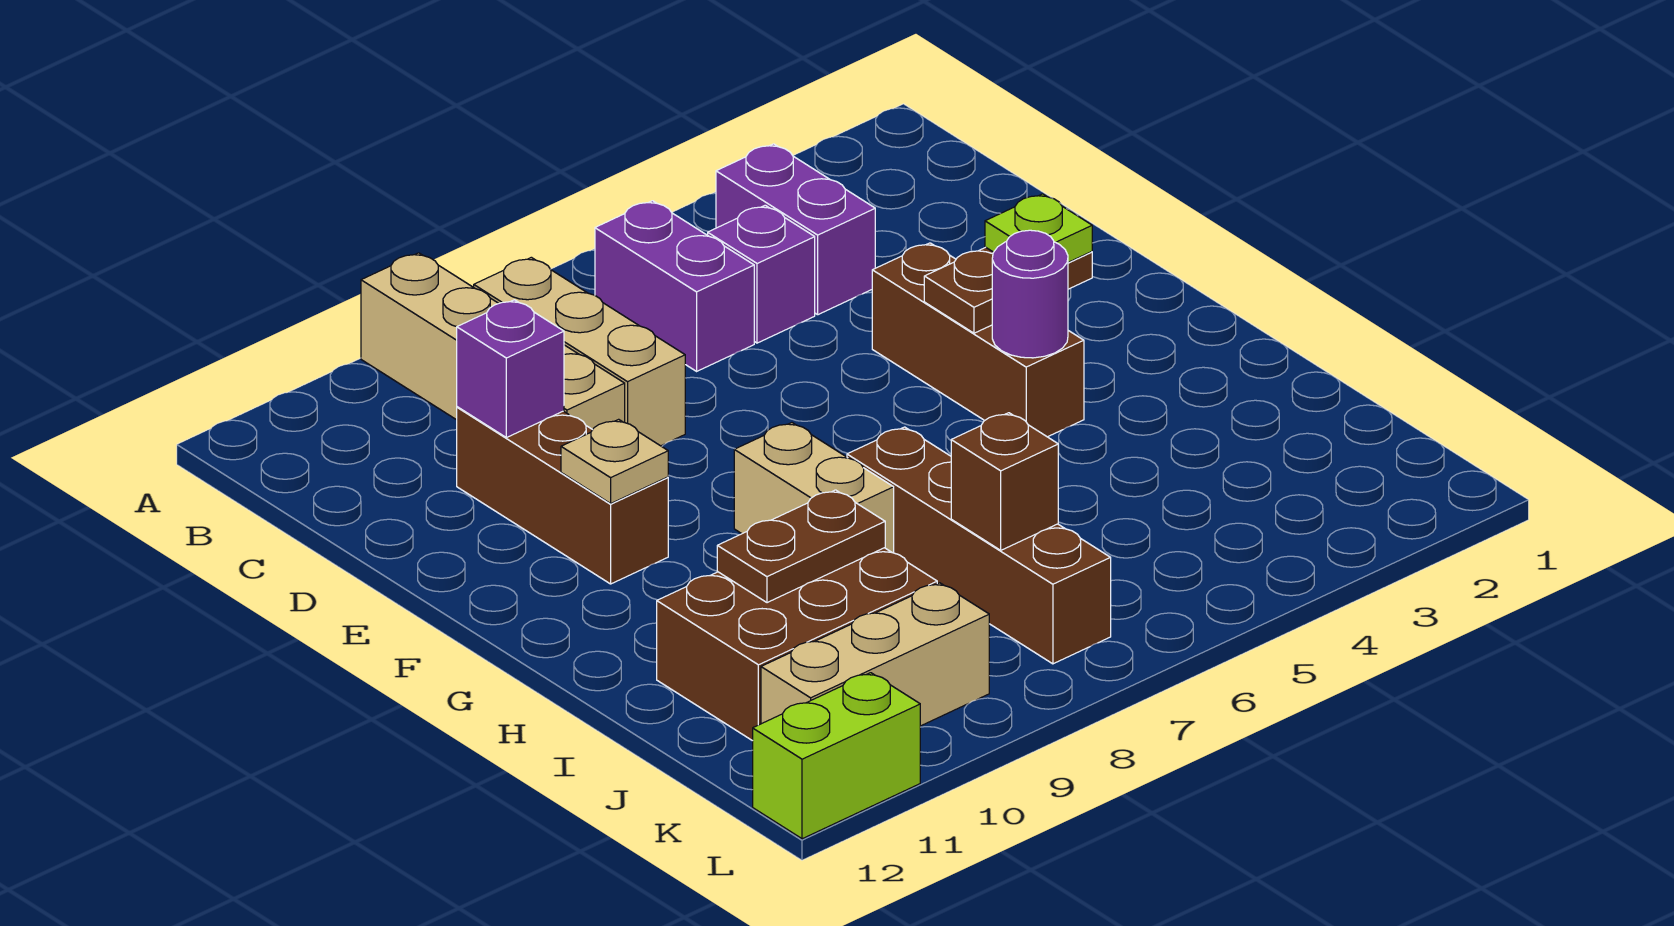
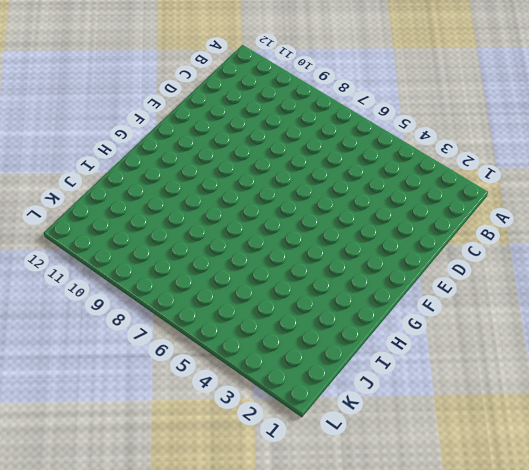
none -> tan 1x4 brick [361,253,625,430]
none -> purple 1x2 brick [716,144,875,315]
none -> purple 1x2 brick [595,201,754,371]

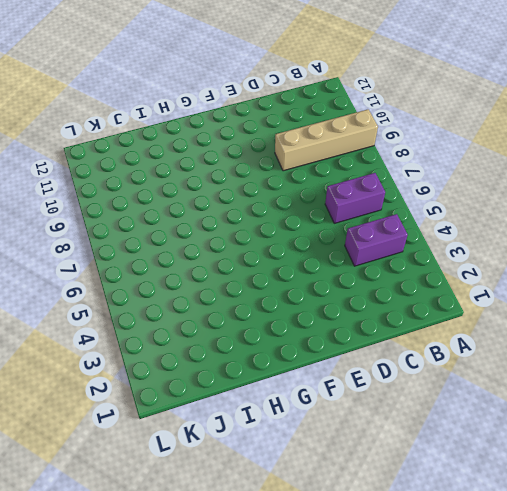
none -> tan 1x3 brick [474,257,685,446]
none -> purple 1x1 brick [708,205,815,343]
none -> brown 1x3 brick [457,407,668,584]

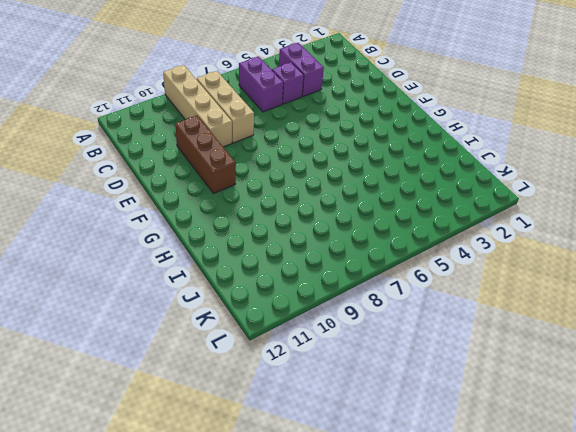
none -> brown 1x3 brick [872,243,1084,437]
none -> tan 1x2 brick [734,423,894,553]
none -> brown 1x4 brick [847,427,1111,664]

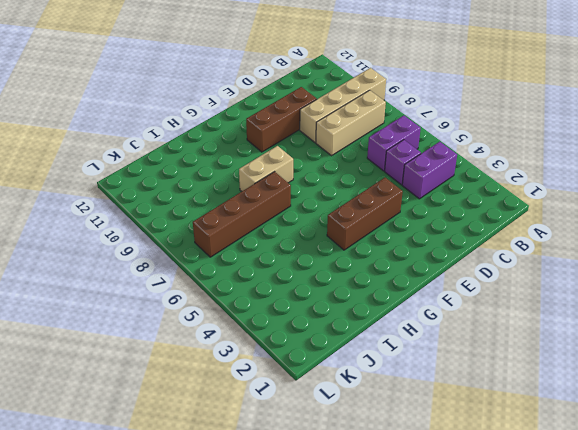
none -> brown 2x3 brick [657,548,937,741]
none -> tan 1x3 brick [761,583,989,726]
none -> lime 1x2 brick [753,673,920,839]

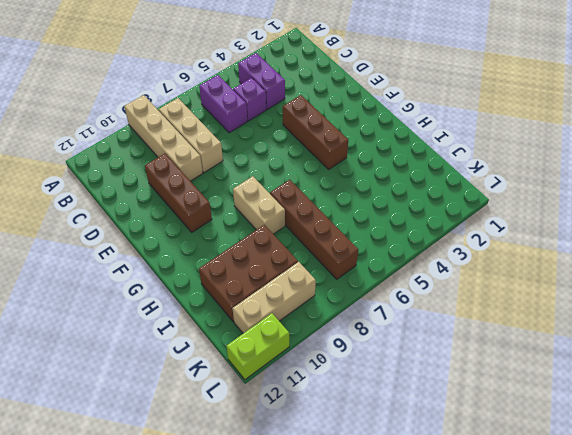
none -> purple 1x1 brick [457,300,564,438]
none -> brown 1x2 plate [924,247,1092,333]
none -> tan 1x1 plate [561,419,668,503]

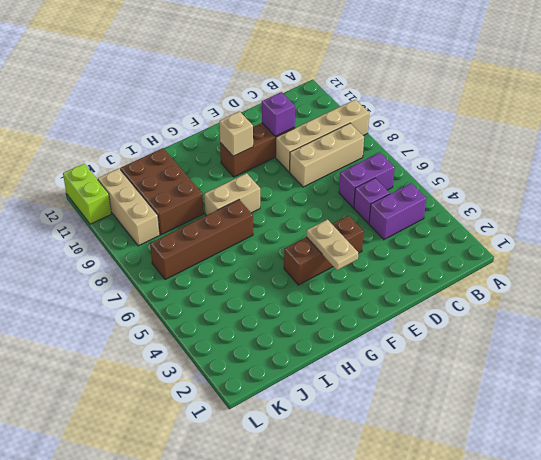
tan 1x2 plate [306,220,358,270] -> brown 1x2 plate [924,247,1092,333]
tan 1x1 brick [219,111,253,156] -> tan 1x1 plate [561,419,668,503]
none -> purple 1x1 round brick [992,230,1068,358]
none -> brown 1x2 plate [717,490,885,603]
none -> brown 1x1 brick [951,413,1058,550]

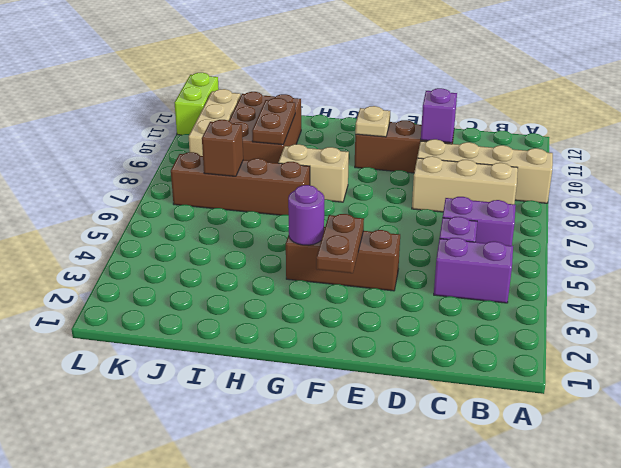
none -> lime 1x1 plate [985,194,1092,262]

